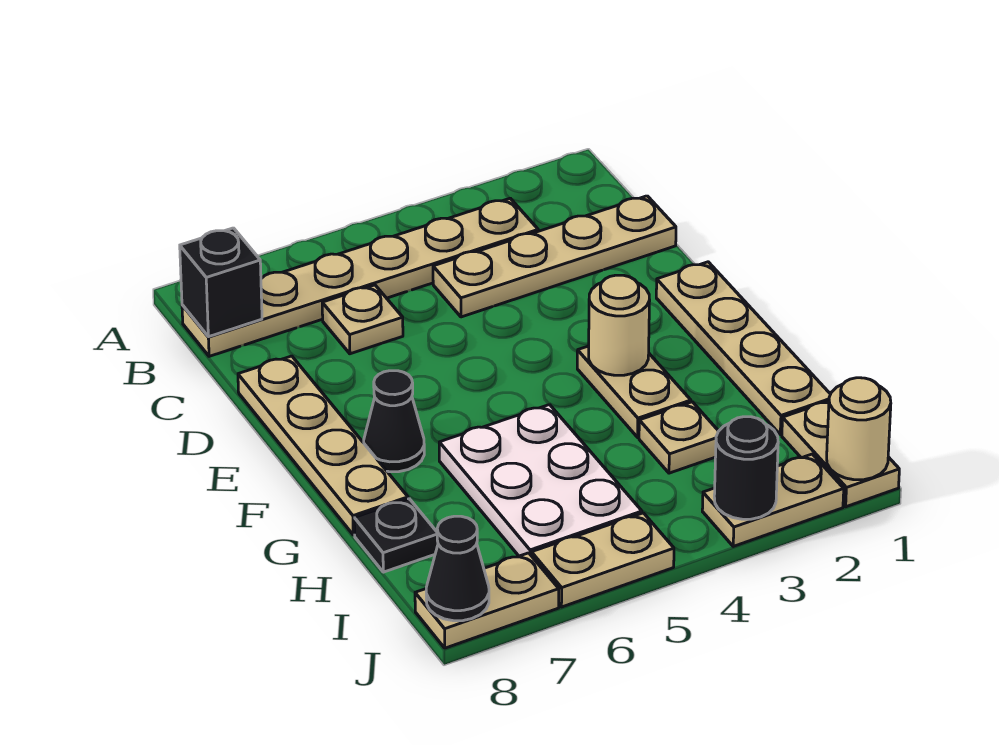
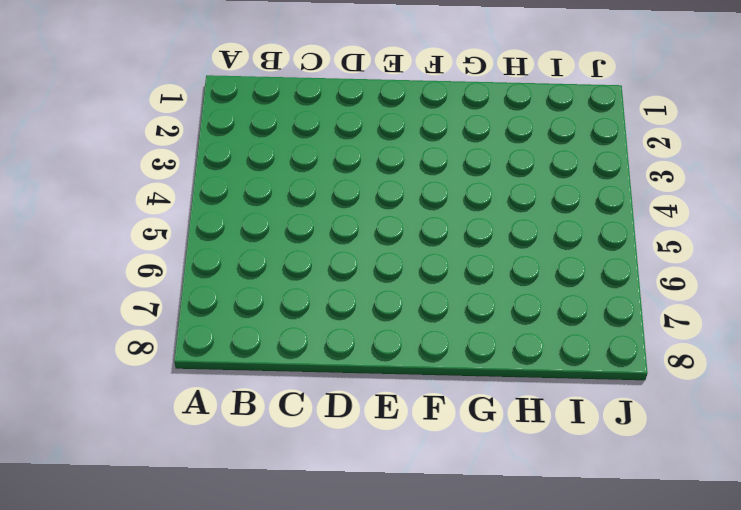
none -> tan 1x6 plate [182,198,538,356]
none -> tan 1x4 plate [433,196,676,317]
none -> tan 1x1 plate [322,285,403,354]

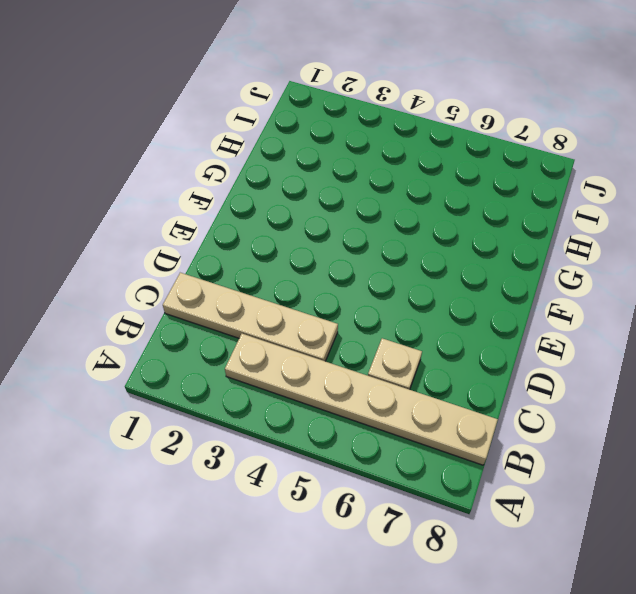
none -> tan 1x4 plate [238,356,408,535]
none -> tan 1x4 plate [656,262,831,435]
none -> tan 1x2 plate [577,346,691,437]

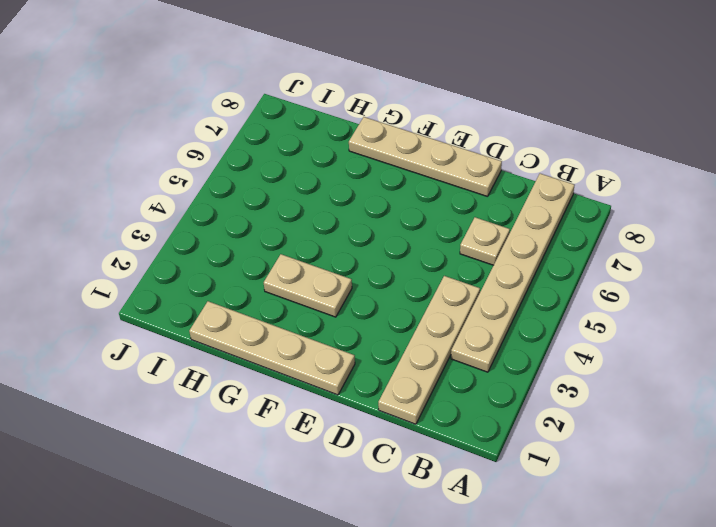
none -> black 1x1 cone [364,371,424,472]
none -> white 2x3 plate [439,405,642,556]
none -> tan 1x1 plate [639,402,718,473]

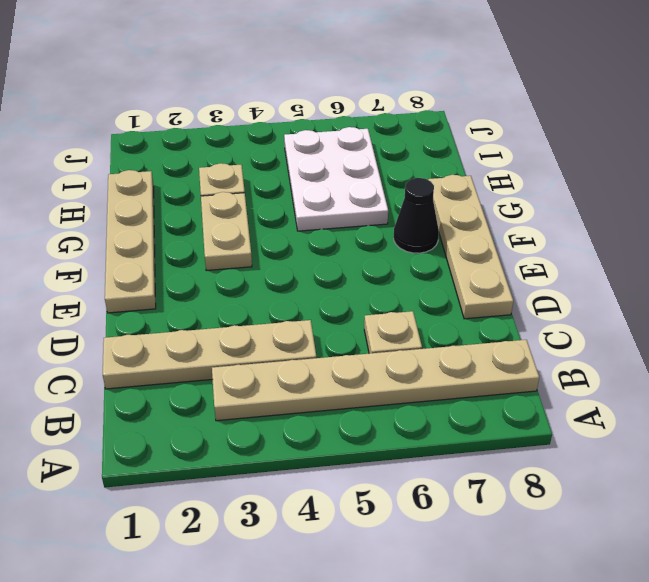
none -> black 1x1 plate [354,499,438,572]
none -> tan 1x2 plate [782,401,899,507]
none -> tan 1x2 plate [702,454,844,546]

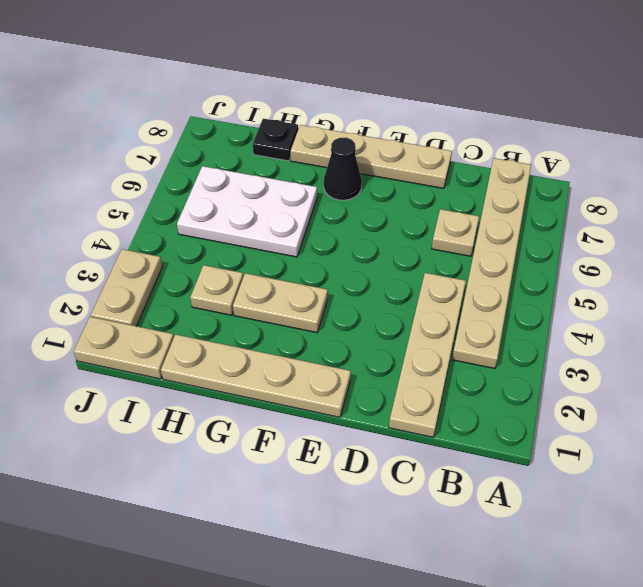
none -> tan 1x2 plate [532,513,674,607]
none -> tan 1x2 plate [415,553,559,648]
none -> black 1x1 brick [180,228,262,337]

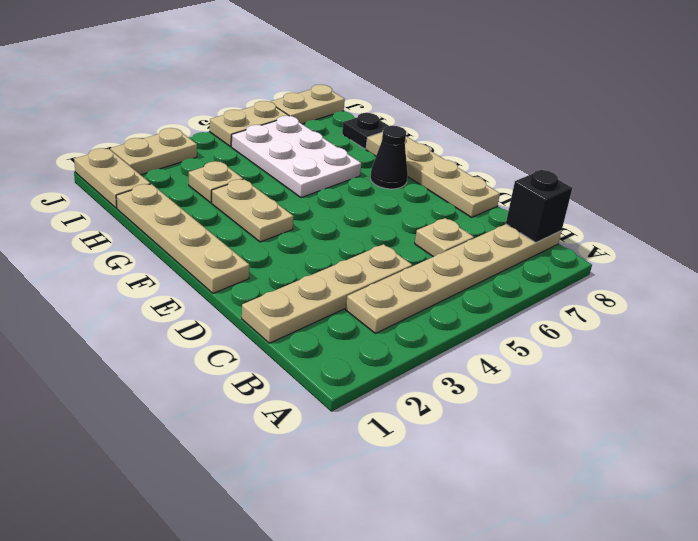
none -> tan 1x1 round brick [589,275,650,375]
none -> tan 1x1 round brick [827,378,891,480]
none -> black 1x1 round brick [714,417,778,519]

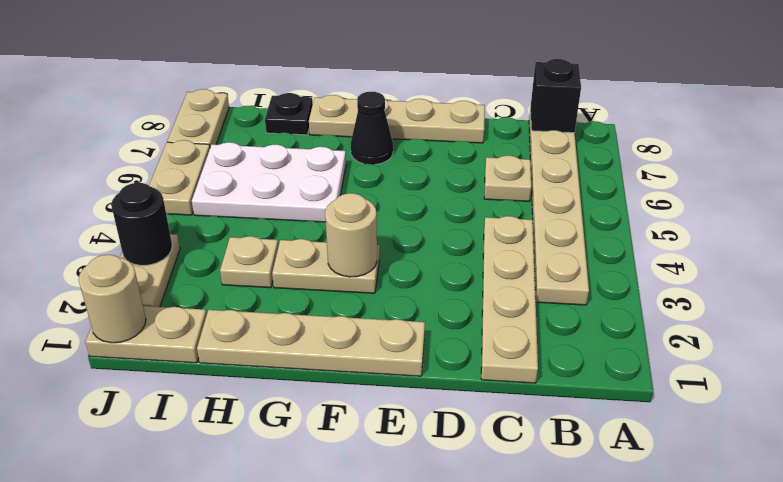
none -> black 1x1 cone [426,516,489,621]

